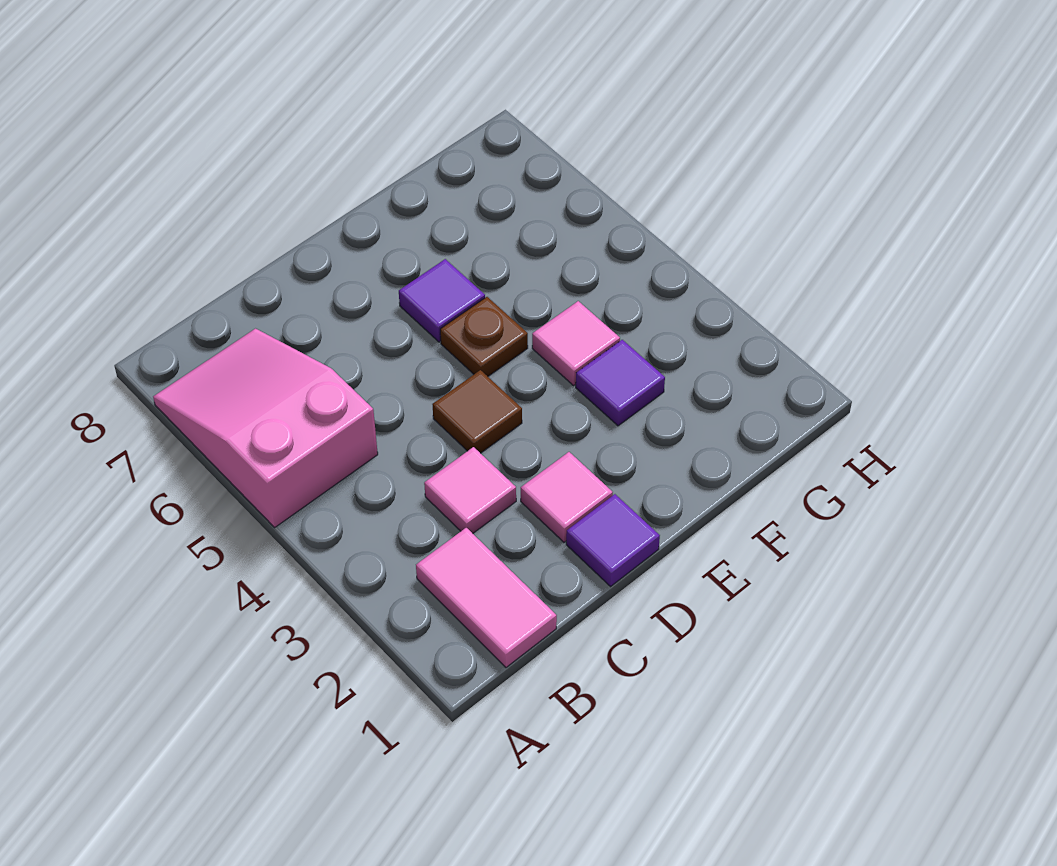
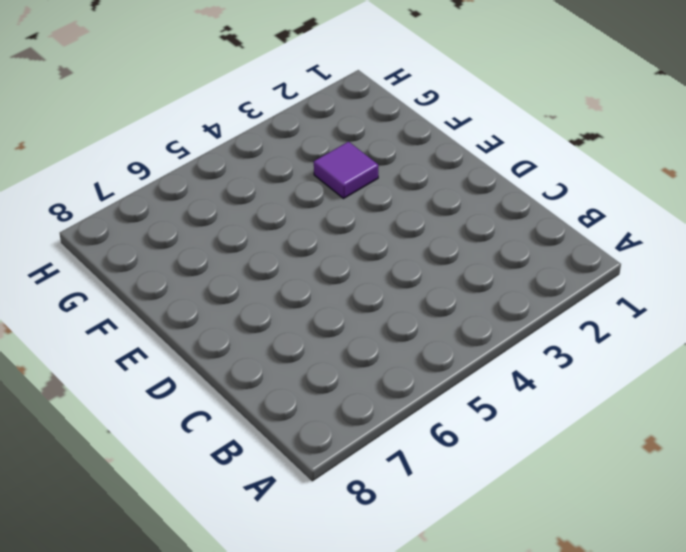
none -> pink 2x3 slope [153,329,378,527]
none -> pink 1x2 tile [416,528,557,667]

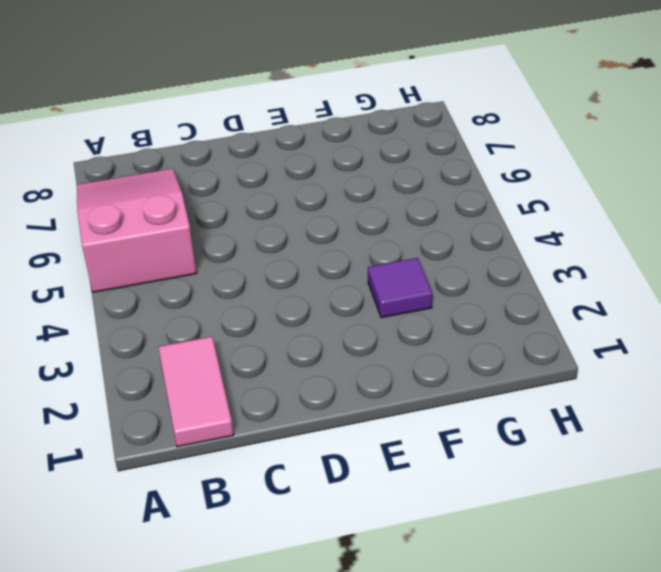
none -> pink 1x1 tile [424,447,516,533]
none -> purple 1x1 tile [566,494,660,586]

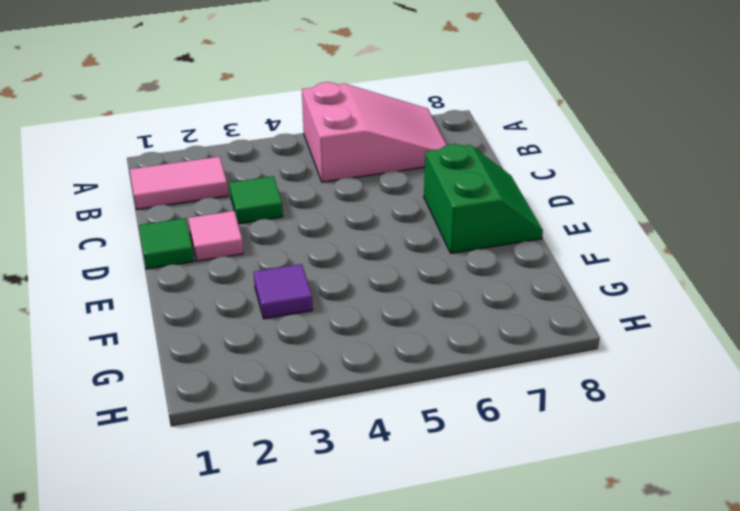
green 1x1 tile [229,176,283,224] -> pink 1x1 tile [424,447,516,533]
green 1x1 tile [139,218,194,269] -> purple 1x1 tile [566,494,660,586]
green 2x2 slope [424,144,543,253] -> none
none -> brown 1x1 tile [432,370,522,453]
none -> brown 1x1 plate [440,297,528,376]

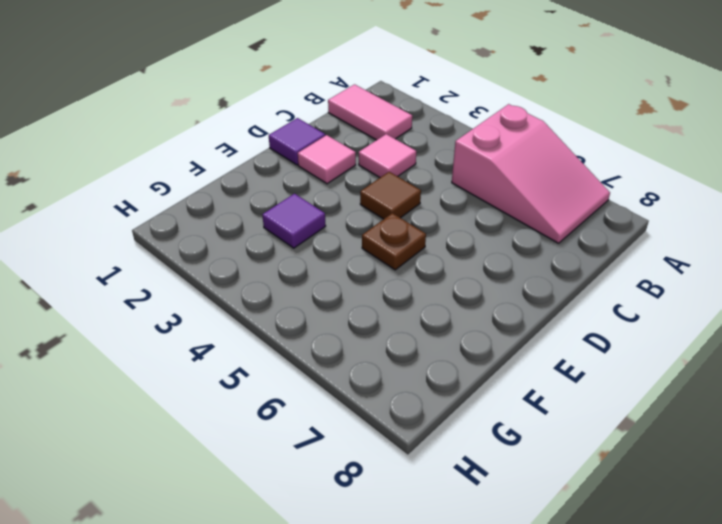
none -> purple 1x1 tile [399,259,485,342]
none -> pink 1x1 tile [532,301,620,386]

